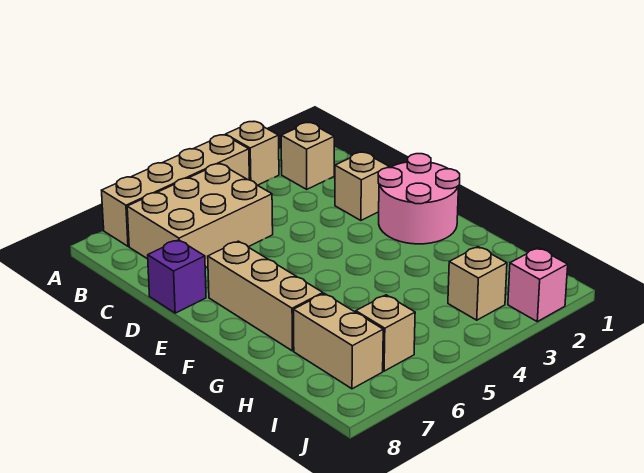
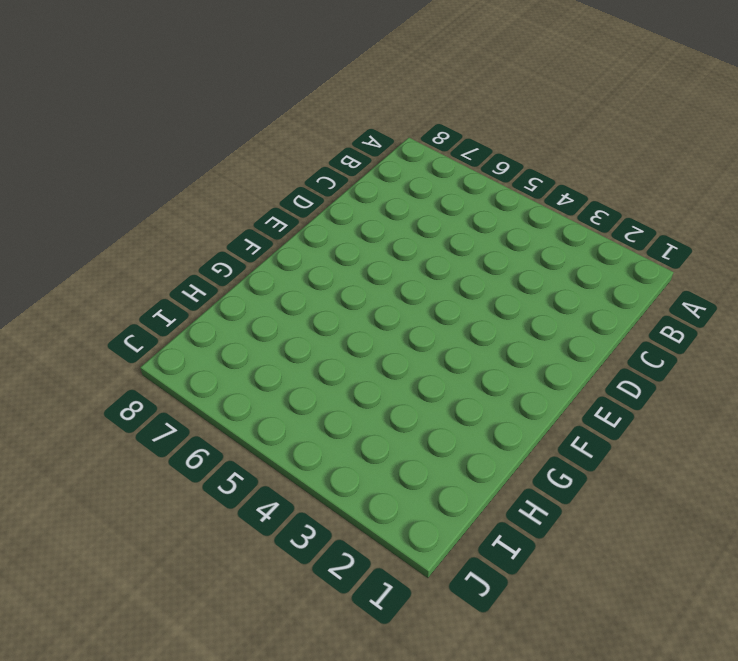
none -> tan 1x1 brick [226,122,279,185]
none -> tan 1x4 brick [102,135,249,246]
none -> tan 1x1 brick [281,123,334,189]

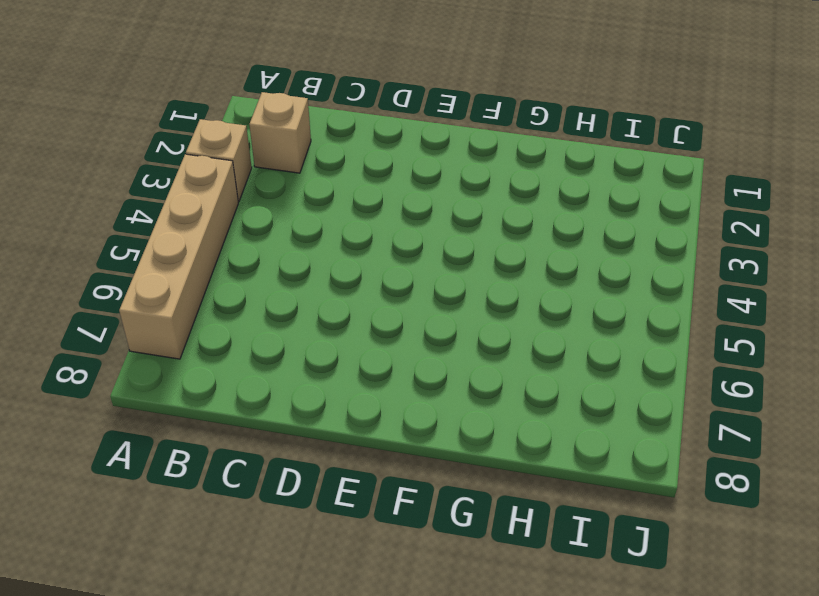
none -> tan 2x3 brick [127,164,273,268]
none -> tan 1x1 brick [335,152,389,220]
none -> purple 1x1 brick [148,240,206,313]

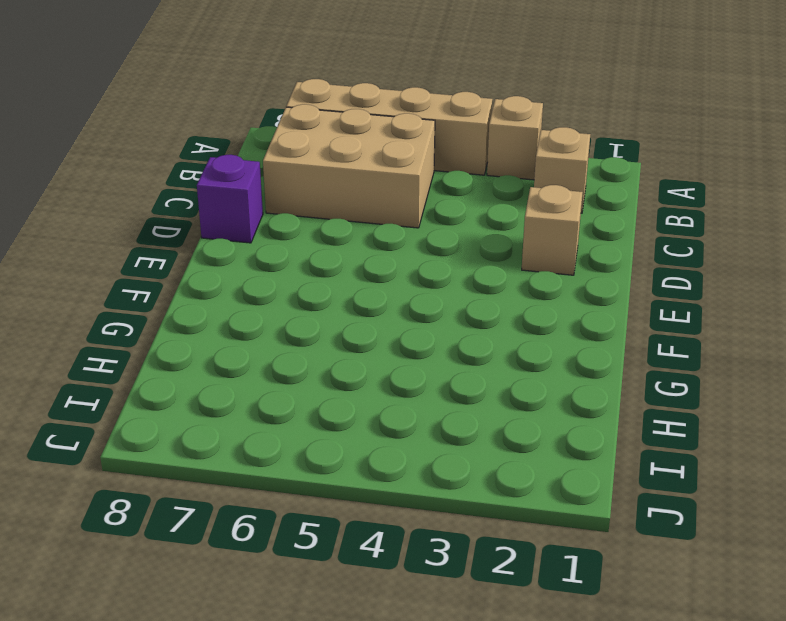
none -> pink 2x2 round brick [378,154,460,244]
none -> tan 1x3 brick [208,241,323,351]
none -> tan 1x2 brick [294,293,383,389]

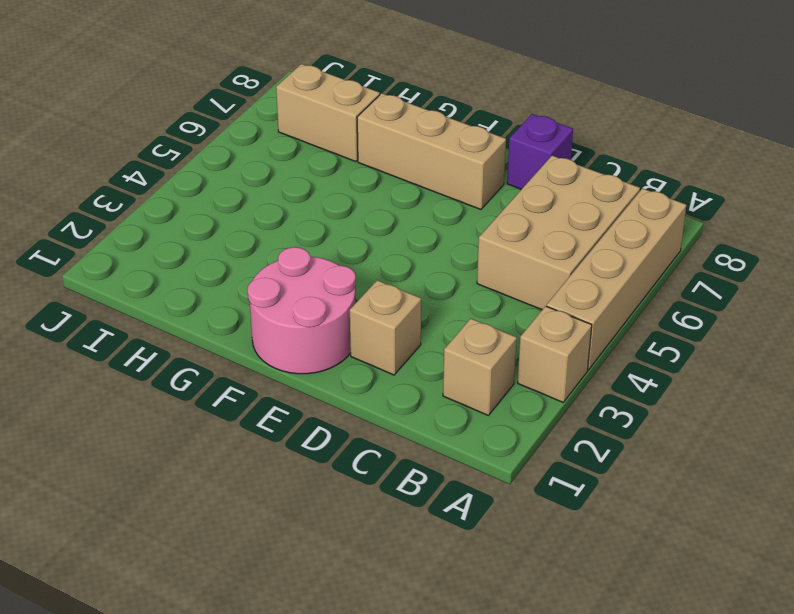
none -> tan 1x1 brick [448,247,507,320]
none -> tan 1x1 brick [356,295,415,371]
none -> pink 1x1 brick [508,248,568,322]

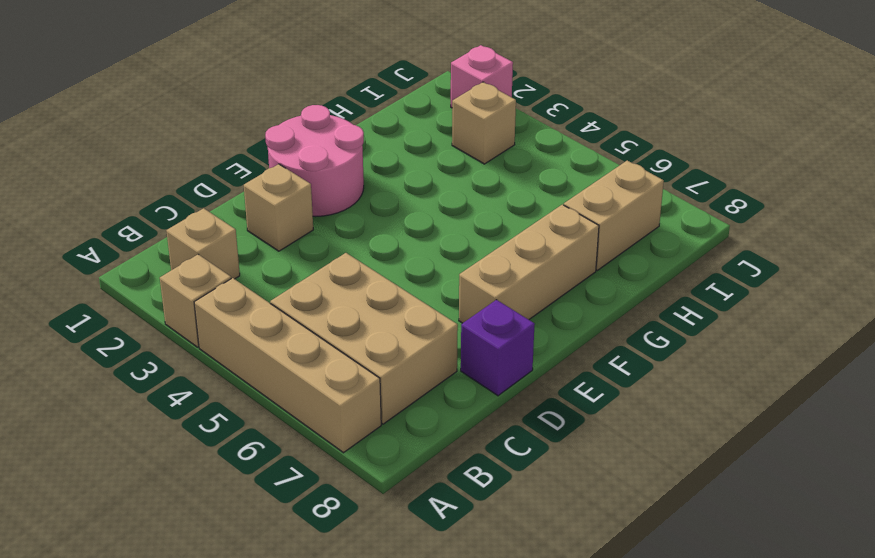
none -> tan 1x1 brick [356,295,415,371]

